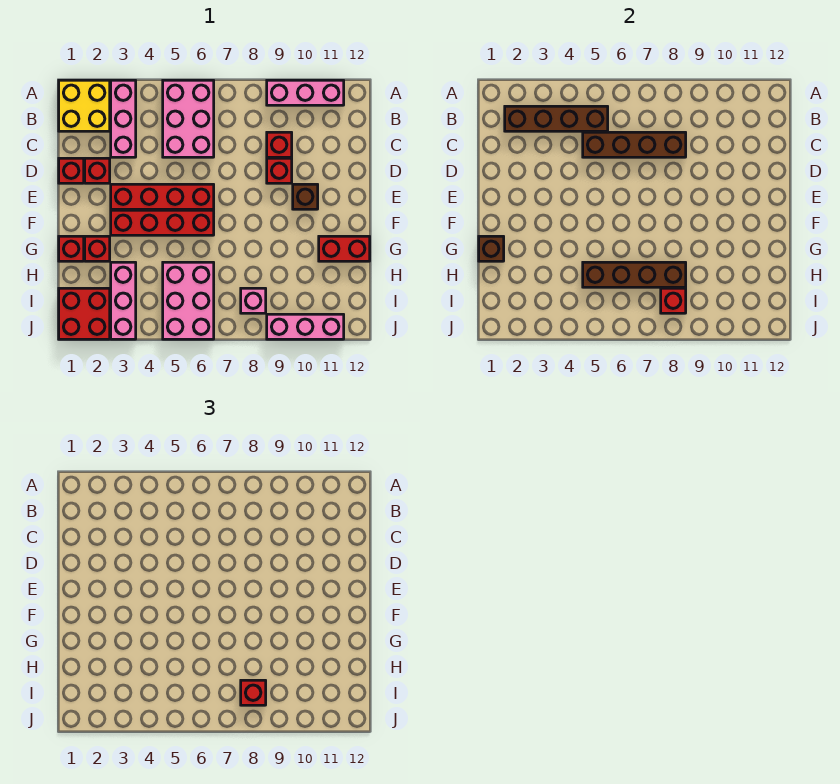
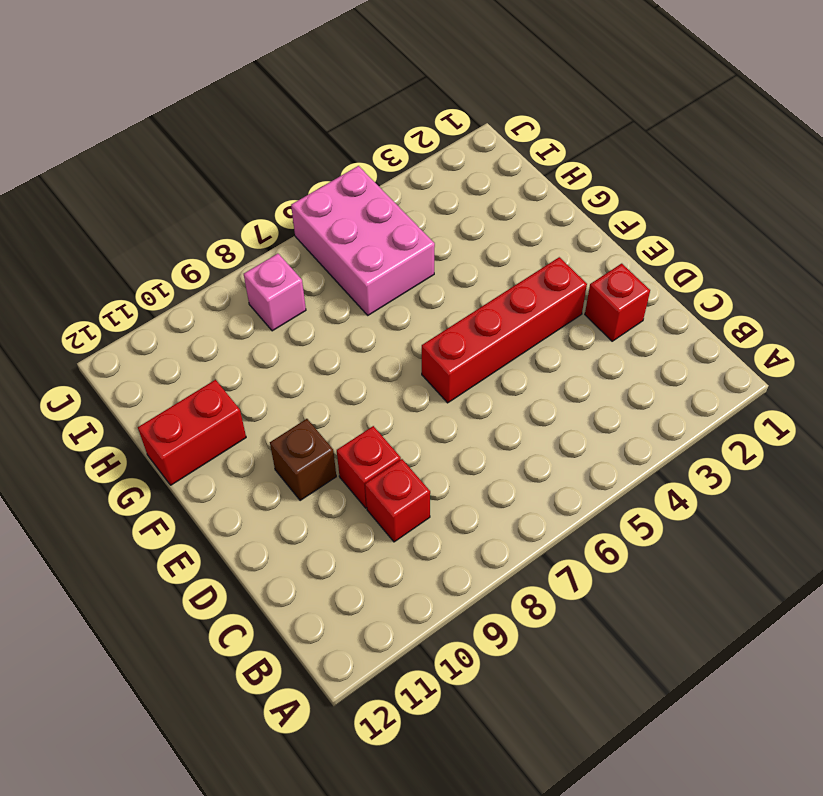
none -> yellow 2x2 brick [59,80,110,131]
none -> pink 1x3 brick [111,80,136,157]
none -> pink 2x3 brick [163,80,214,157]

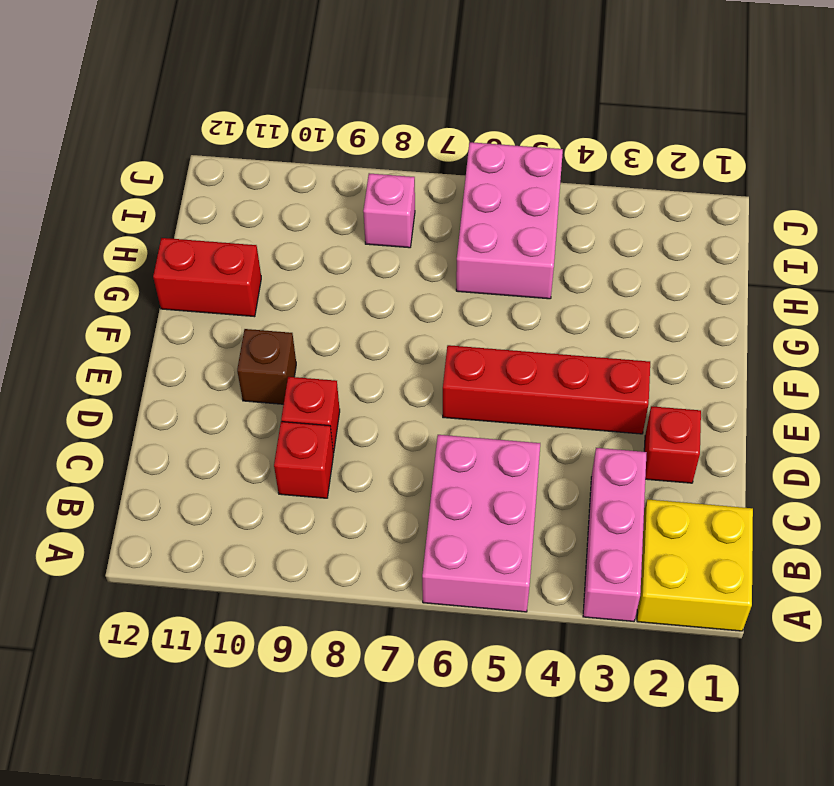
none -> pink 1x3 brick [267,80,344,105]
none -> red 1x1 brick [59,158,84,183]
none -> red 1x4 brick [111,210,214,235]

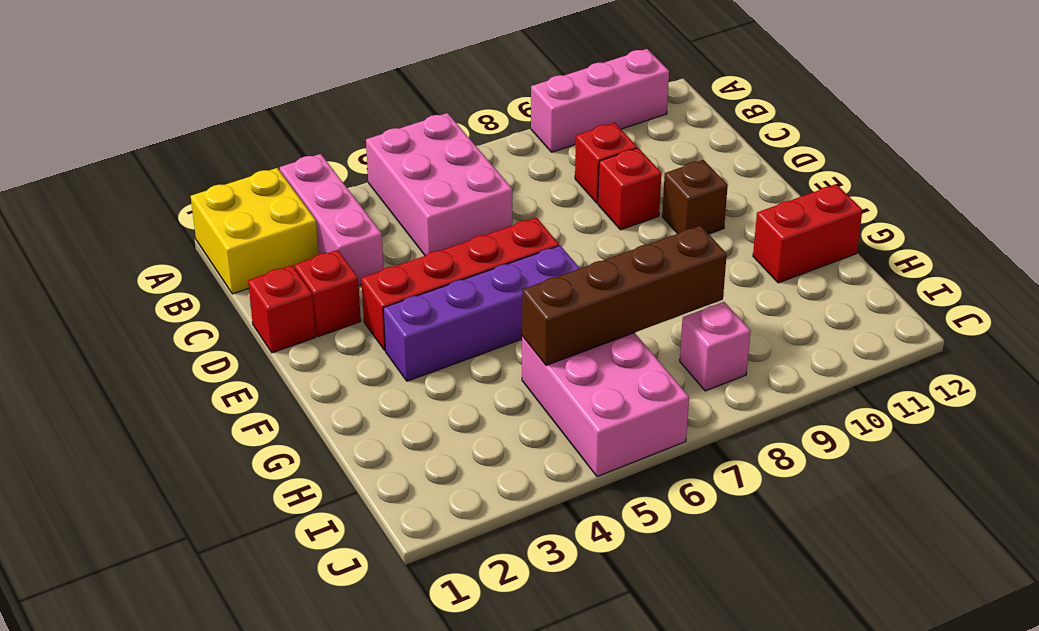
purple 1x4 brick [383,246,580,381] -> red 1x4 brick [111,210,214,235]
none -> red 1x1 brick [59,236,84,261]
none -> red 1x1 brick [85,236,110,261]
none -> pink 1x3 brick [111,262,136,339]

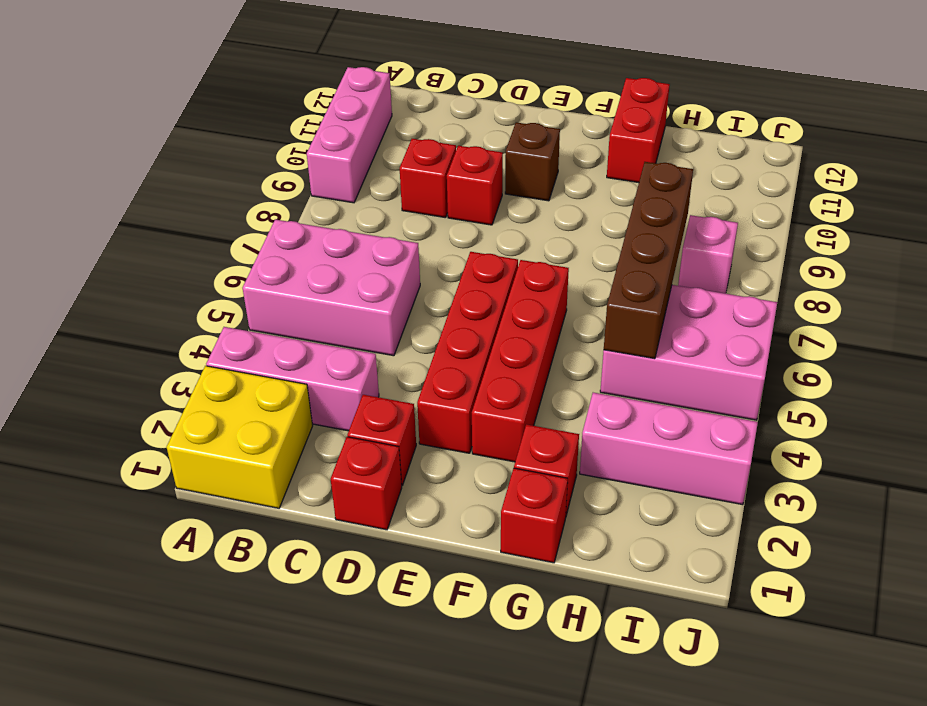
none -> red 2x2 brick [59,288,110,339]
none -> pink 1x3 brick [267,314,344,339]
none -> brown 1x4 brick [505,106,608,131]

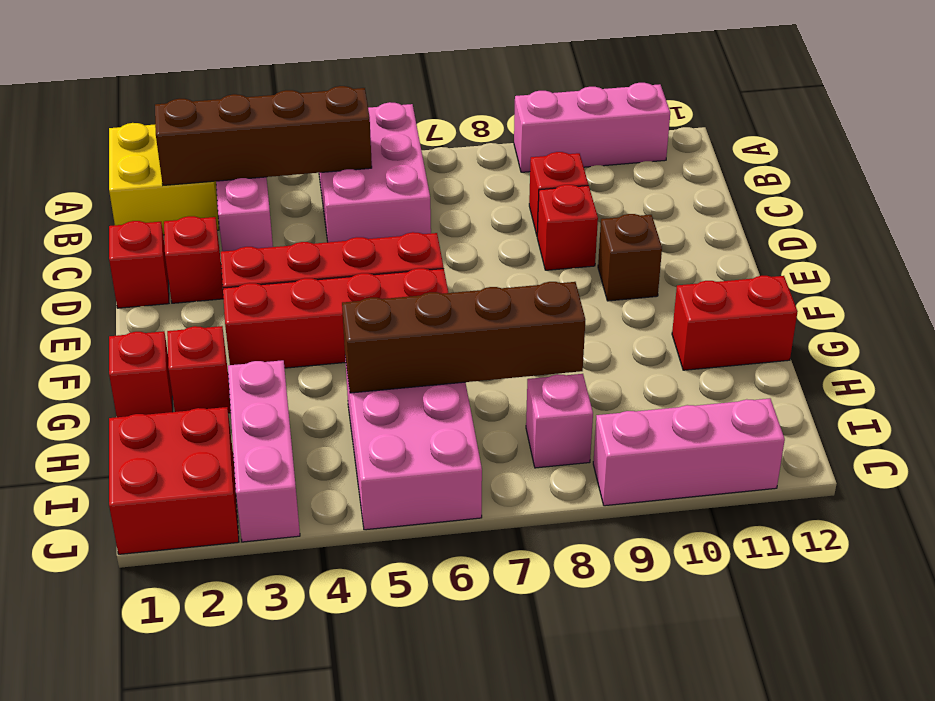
none -> brown 1x4 brick [583,132,686,157]
none -> brown 1x1 brick [479,236,504,261]
none -> red 1x1 brick [661,288,686,313]

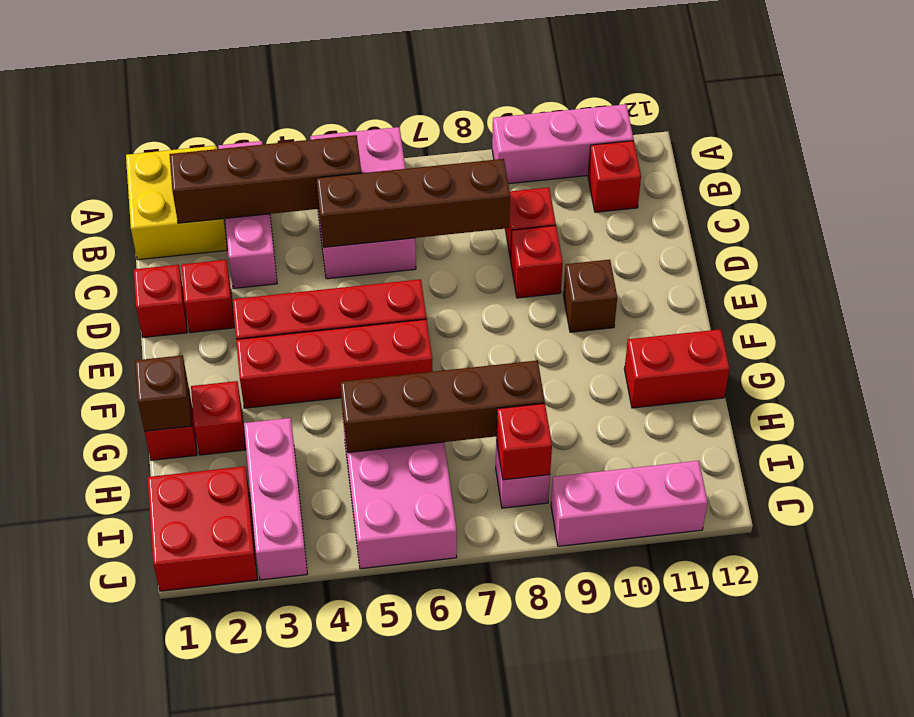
red 1x1 brick [588,141,641,212] -> red 1x1 brick moved to [241,680,266,705]

